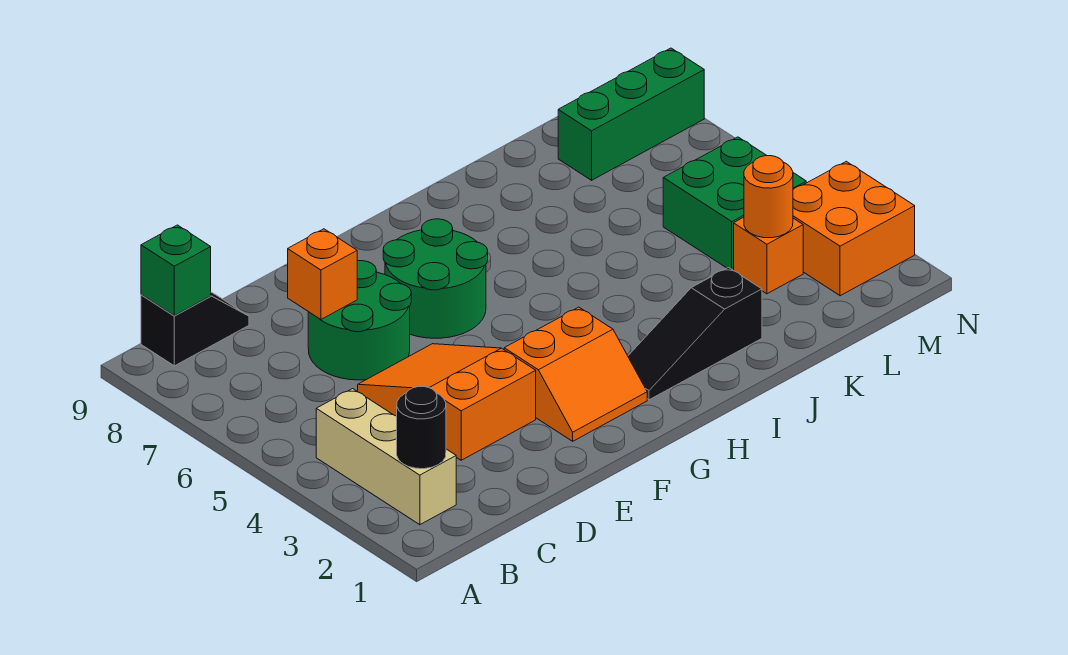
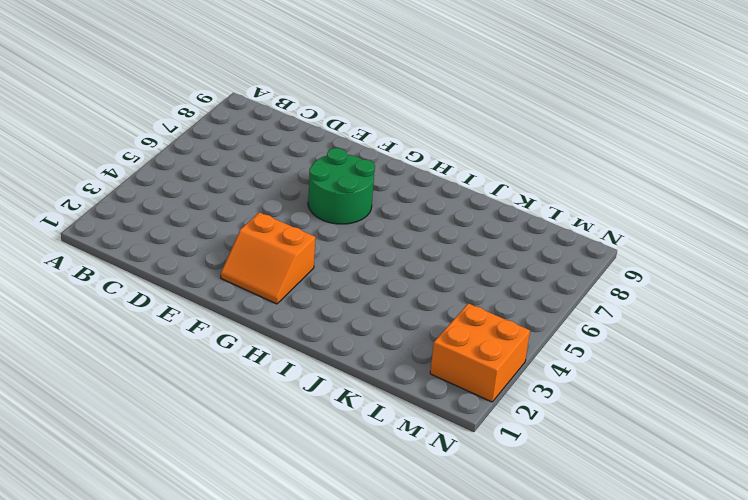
none -> tan 1x3 brick [316,389,456,525]
none -> black 1x2 slope [141,292,249,366]
none -> orange 2x3 slope [358,344,536,460]

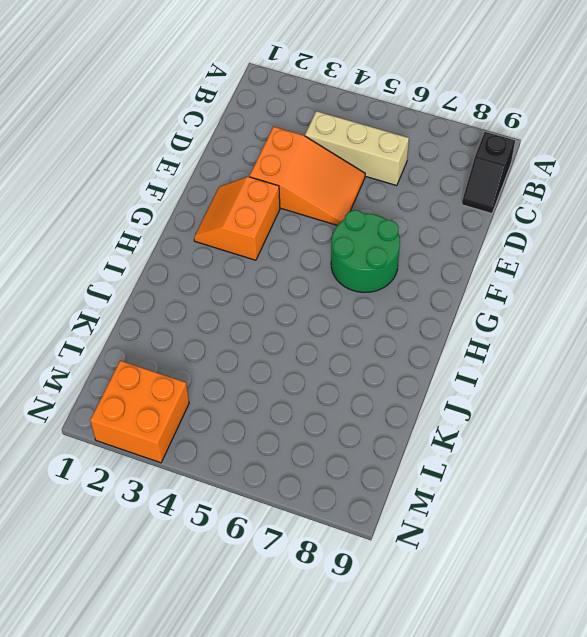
tan 1x3 brick [305,111,409,186] -> tan 1x3 brick moved to [316,389,456,525]
none -> green 2x2 round brick [308,261,411,380]
none -> black 1x3 slope [628,268,762,400]
none -> orange 1x1 brick [734,217,803,294]

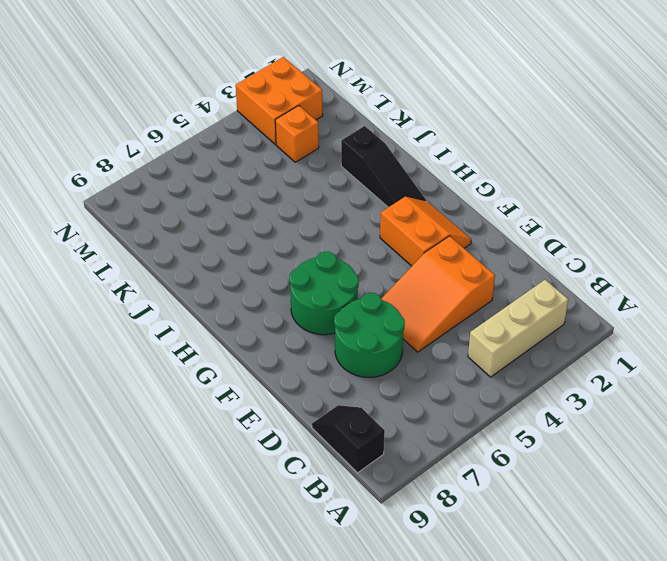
none -> green 2x2 brick [663,137,806,270]
none -> green 1x3 brick [558,48,704,180]
none -> black 1x1 round brick [397,387,446,469]

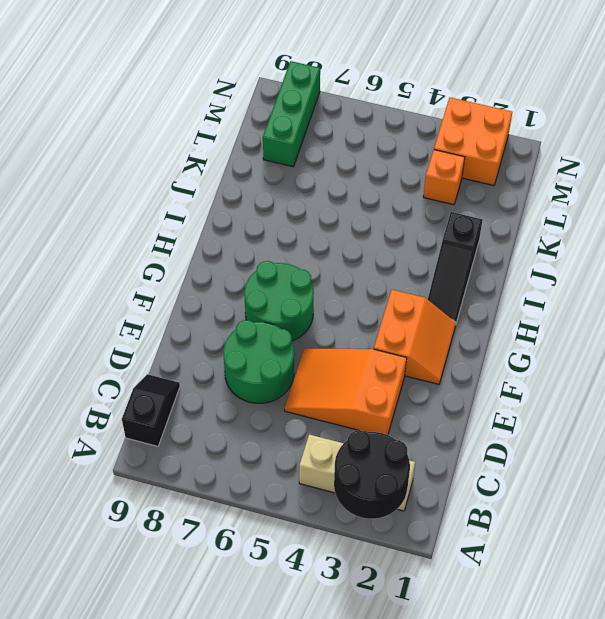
black 2x2 round brick [334,431,410,519] -> black 1x1 round brick [397,387,446,469]
none -> green 2x2 brick [663,137,806,270]
none -> green 1x1 brick [141,225,211,316]
none -> orange 1x1 brick [288,229,357,320]

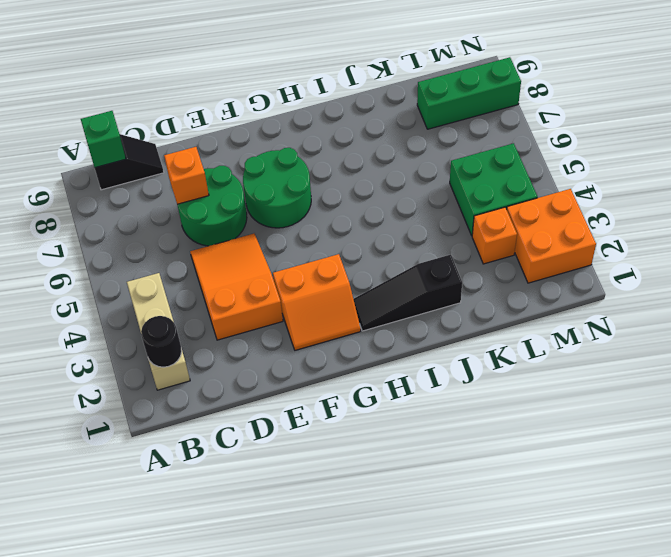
none -> orange 1x1 round brick [744,156,793,238]

